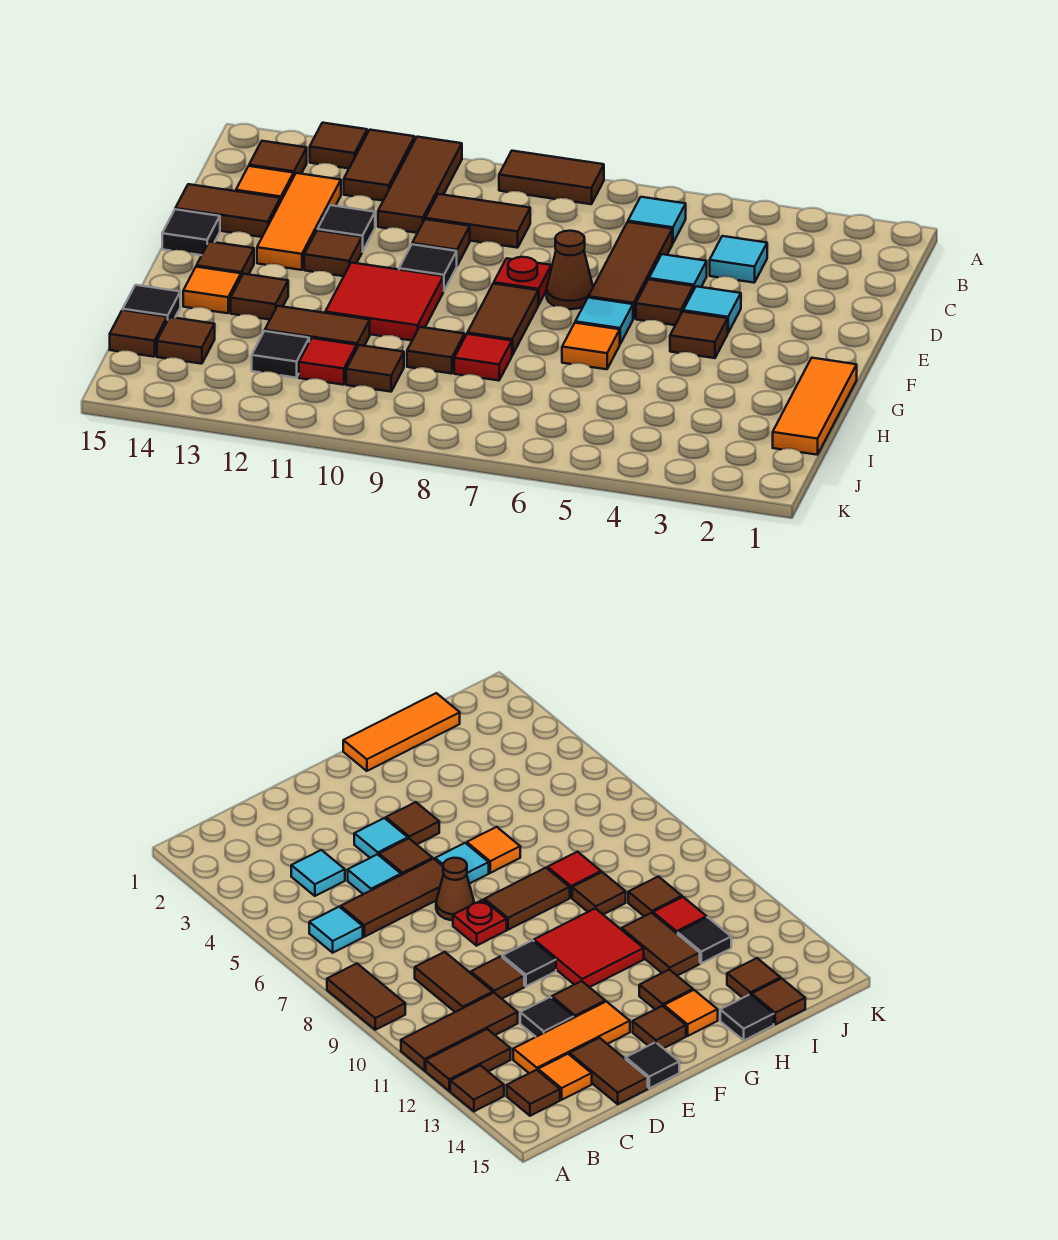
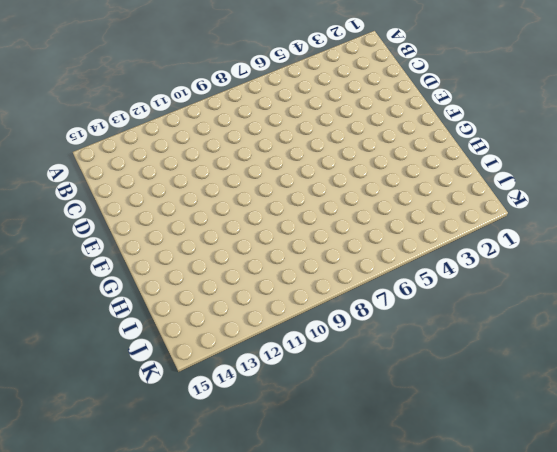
none -> brown 1x2 tile [499,151,604,204]
none -> brown 1x3 tile [378,137,462,233]
none -> brown 1x2 tile [344,130,415,201]
none -> brown 1x1 tile [310,123,367,168]

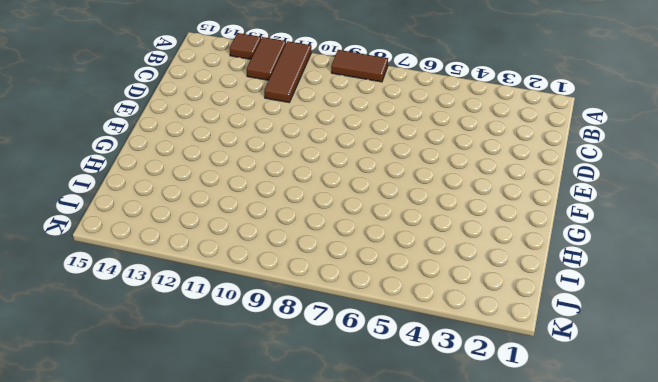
none -> cyan 1x1 tile [628,197,686,243]
none -> brown 1x1 tile [249,141,307,175]
none -> cyan 1x1 tile [710,236,767,283]
none -> brown 1x3 tile [588,222,672,319]

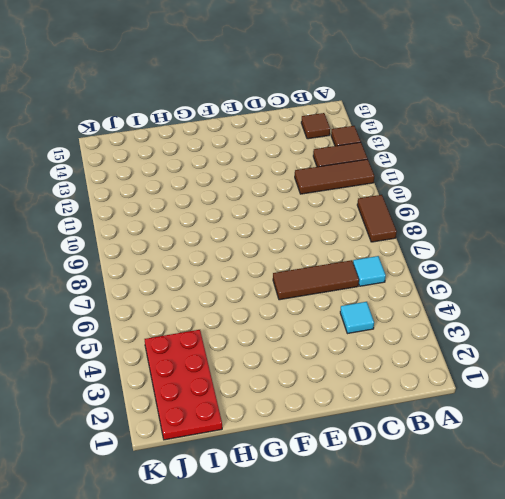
red 2x4 plate [145,330,222,440] -> orange 1x3 tile [773,358,857,455]
none -> brown 1x2 tile [425,194,530,248]
none -> orange 1x3 tile [257,173,341,270]
none -> orange 1x1 tile [236,166,294,202]
none -> cyan 1x1 tile [649,254,707,290]

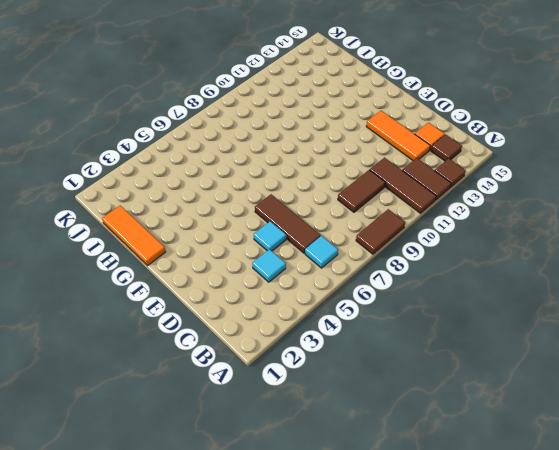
none -> brown 1x1 tile [412,219,470,265]
none -> black 1x1 tile [317,205,375,252]
none -> brown 1x2 tile [175,184,280,237]
none -> cyan 1x1 tile [683,286,741,332]

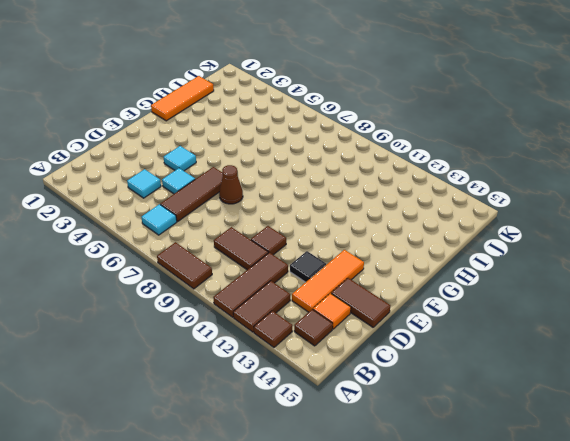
none -> brown 1x1 tile [636,279,693,325]
none -> red 1x1 plate [494,257,551,305]
none -> black 1x1 tile [399,244,457,291]
none -> brown 1x1 tile [304,230,362,276]

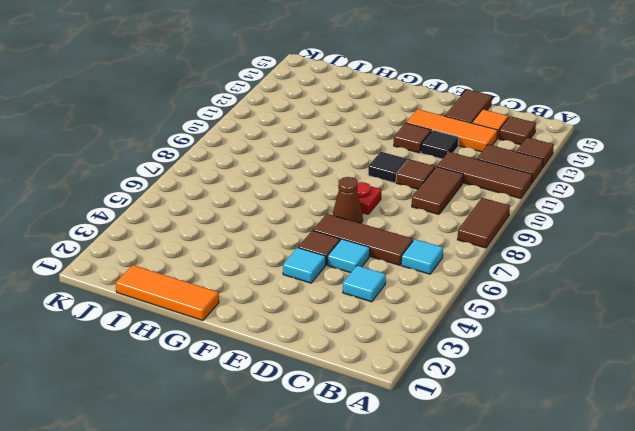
none -> black 1x1 tile [162,209,220,255]
none -> brown 1x1 tile [670,312,728,358]
none -> cyan 1x1 tile [575,298,633,344]
none -> brown 1x2 tile [467,283,538,355]

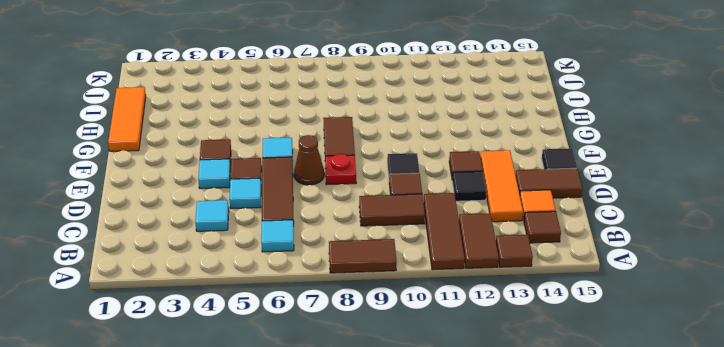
none -> red 2x2 tile [325,263,443,341]
none -> brown 1x1 tile [196,242,254,277]
none -> orange 1x1 tile [562,323,620,369]
none -> brown 1x1 tile [231,274,288,320]

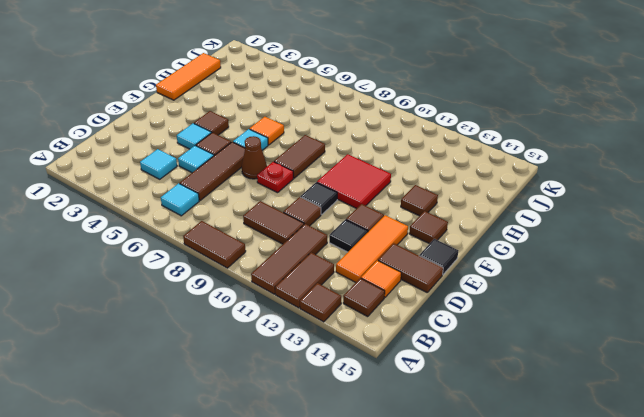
none -> orange 1x1 tile [183,267,241,313]
none -> red 1x1 tile [454,334,512,381]
none -> brown 1x1 tile [407,327,465,374]
none -> brown 1x2 tile [265,306,370,347]

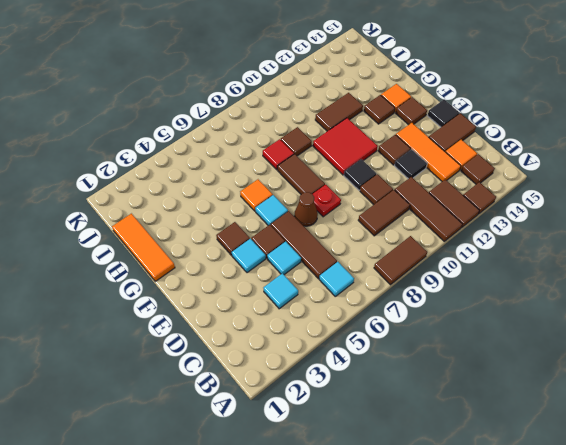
none -> black 1x1 tile [123,285,180,320]
none -> brown 1x1 tile [346,345,404,392]
none -> red 1x1 tile [299,338,357,385]
none -> black 1x1 tile [252,331,309,378]

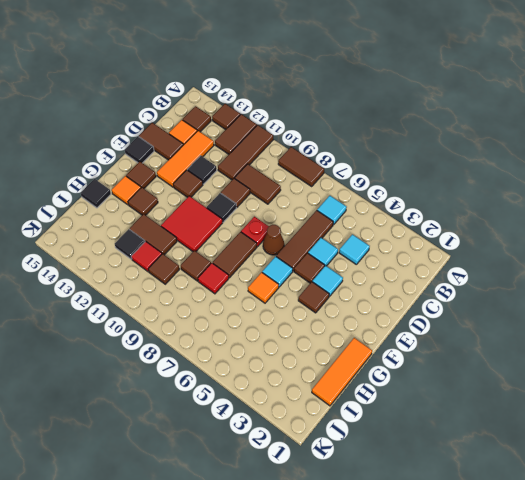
none -> brown 1x1 tile [157,317,215,364]
none -> brown 1x1 tile [110,310,167,357]

